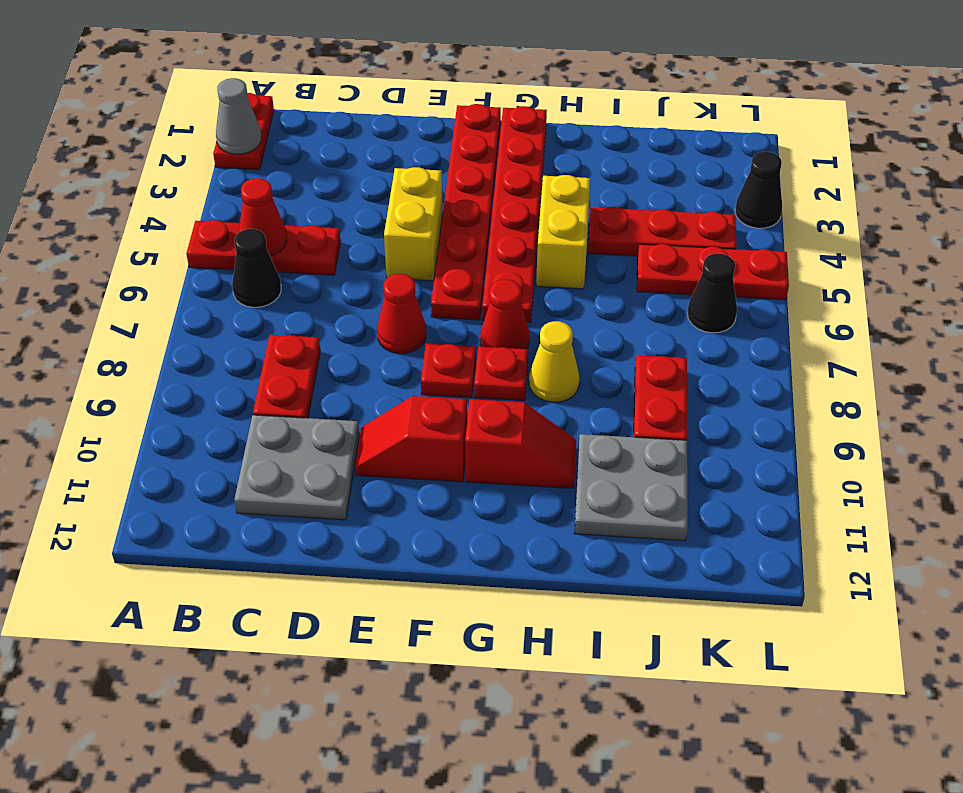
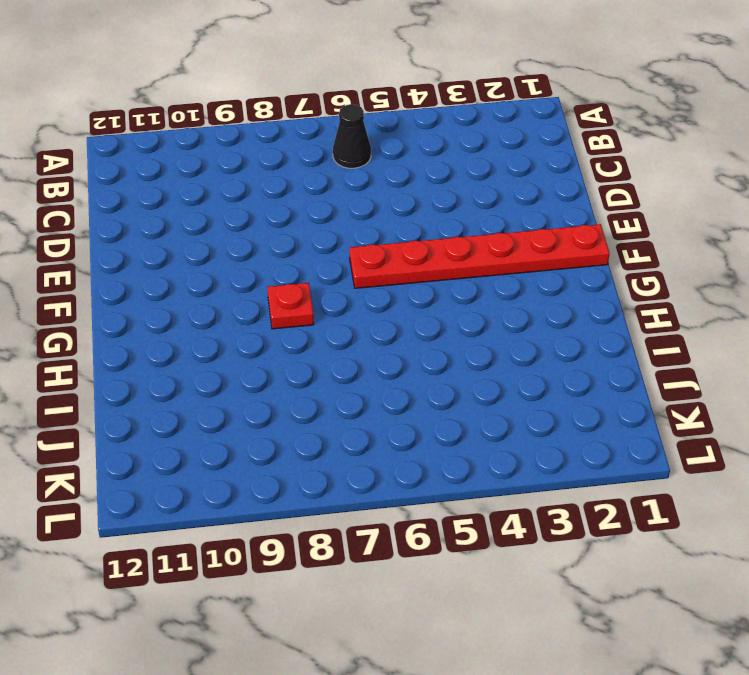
none -> red 1x2 plate [213,93,274,170]
none -> red 1x3 plate [186,220,341,275]
none -> red 1x2 plate [253,335,320,418]

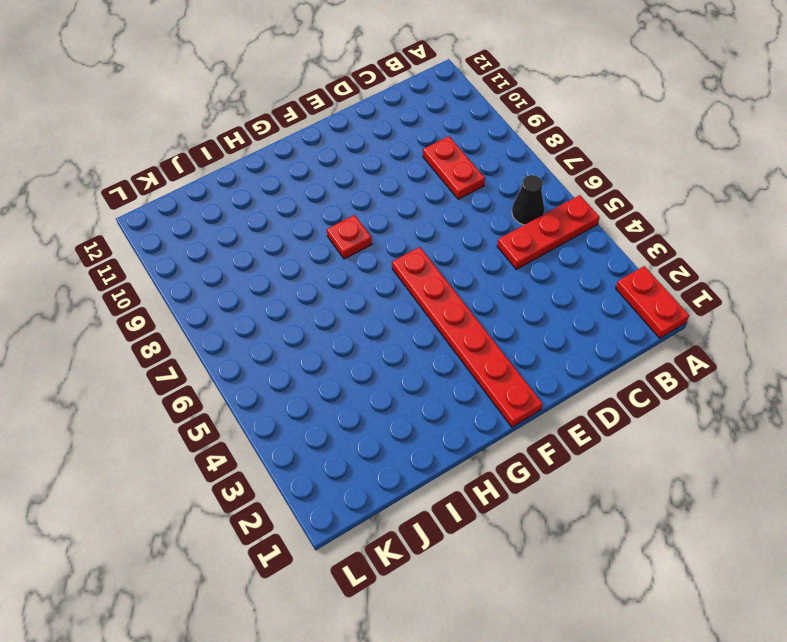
none -> grey 2x2 plate [234,415,359,520]
none -> yellow 1x2 brick [384,167,443,281]
none -> red 1x1 cone [377,274,426,354]

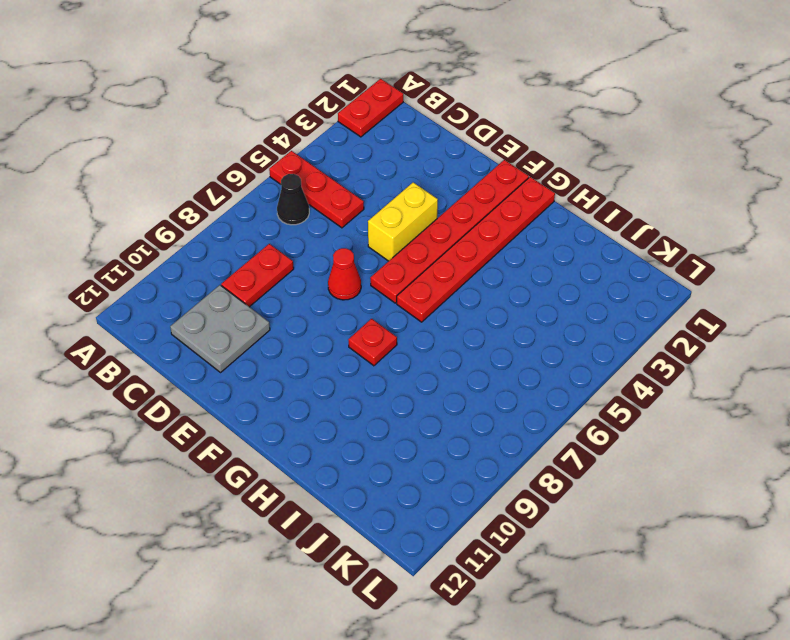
none -> red 1x2 slope [355,396,467,482]
none -> red 1x1 plate [421,344,476,398]
none -> red 1x1 cone [480,280,530,349]

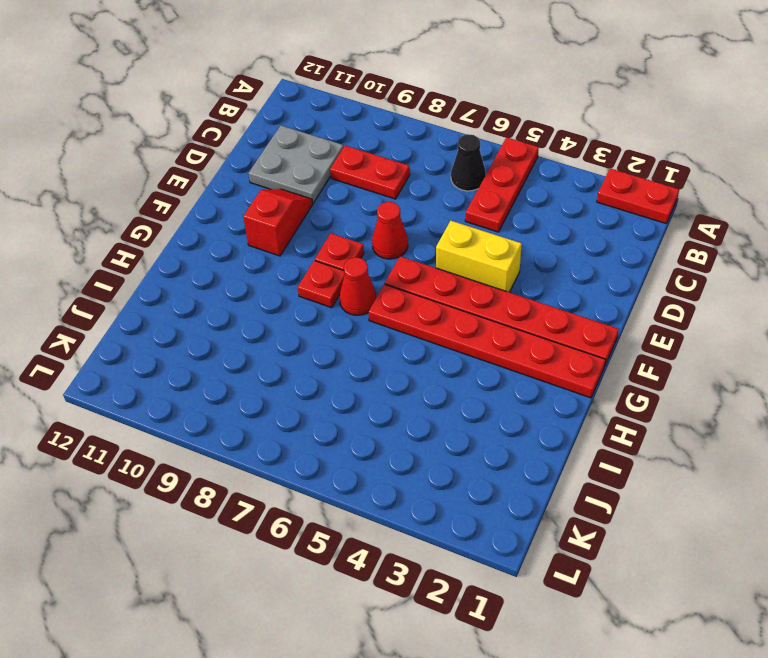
none -> red 1x2 slope [465,399,576,489]
none -> yellow 1x2 brick [536,175,590,289]
none -> yellow 1x1 cone [529,321,580,402]

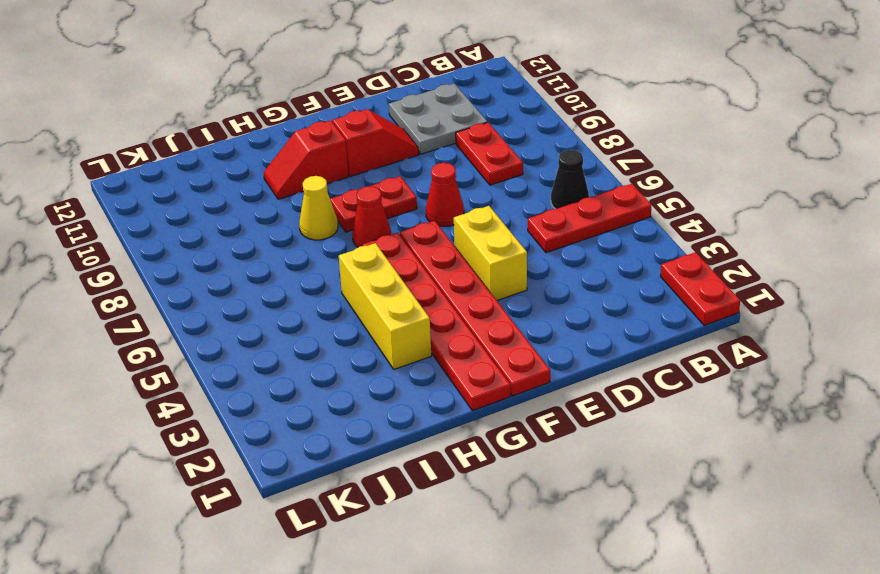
yellow 1x3 brick [339,243,431,369] -> yellow 1x2 brick [536,175,590,289]
none -> red 1x3 plate [588,207,737,256]
none -> grey 2x2 plate [574,434,688,541]
none -> red 1x3 plate [637,244,789,300]

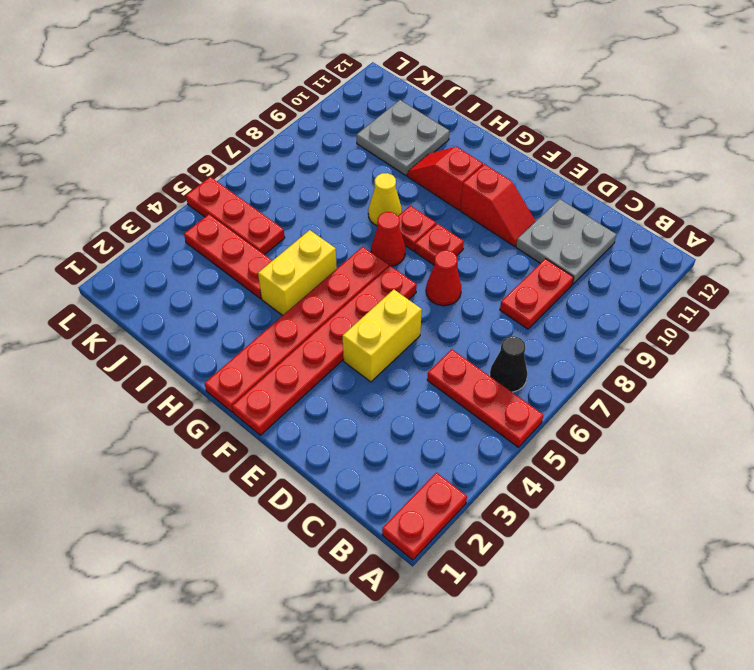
none -> red 1x2 plate [634,355,687,440]
none -> black 1x1 cone [687,253,737,333]
none -> black 1x1 cone [735,152,782,228]

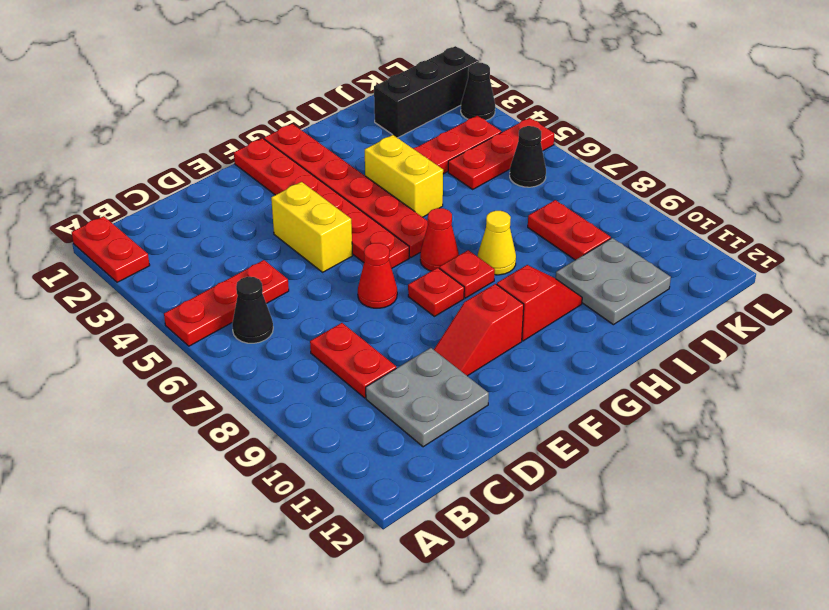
black 1x3 brick [374,46,479,138] -> none
none -> grey 1x1 cone [216,78,261,154]
none -> red 1x1 cone [239,178,287,256]

